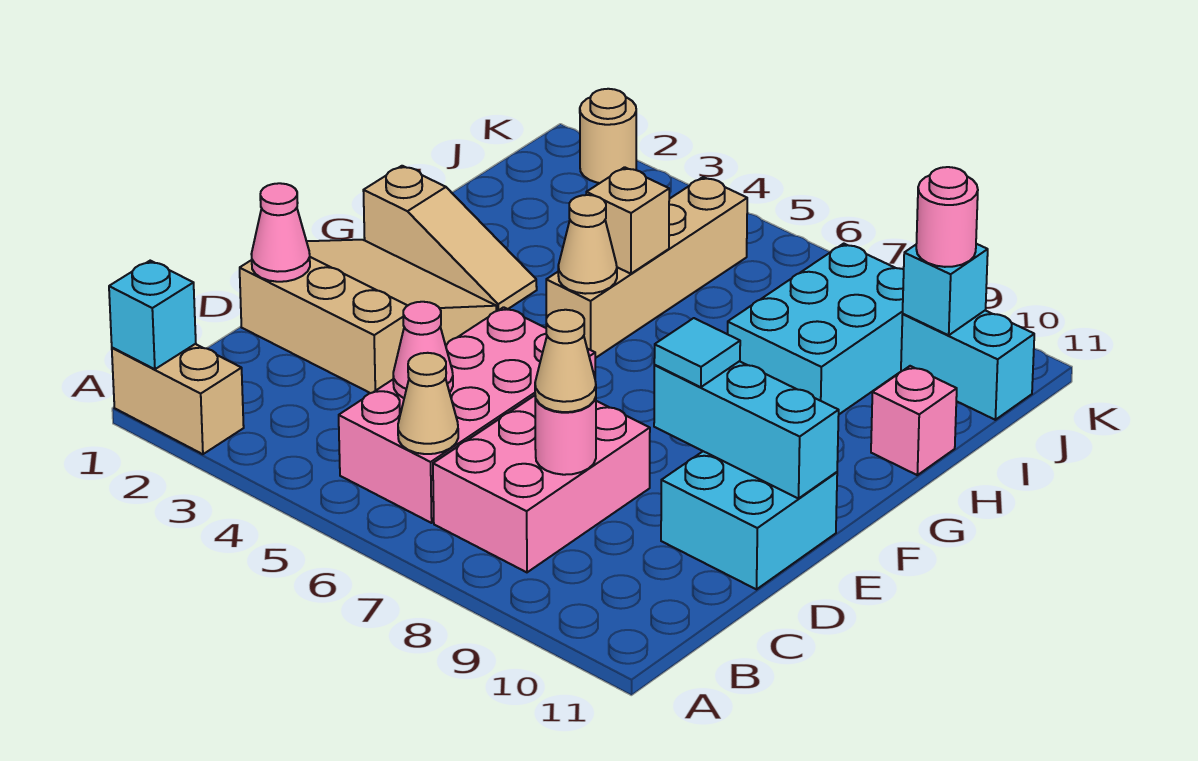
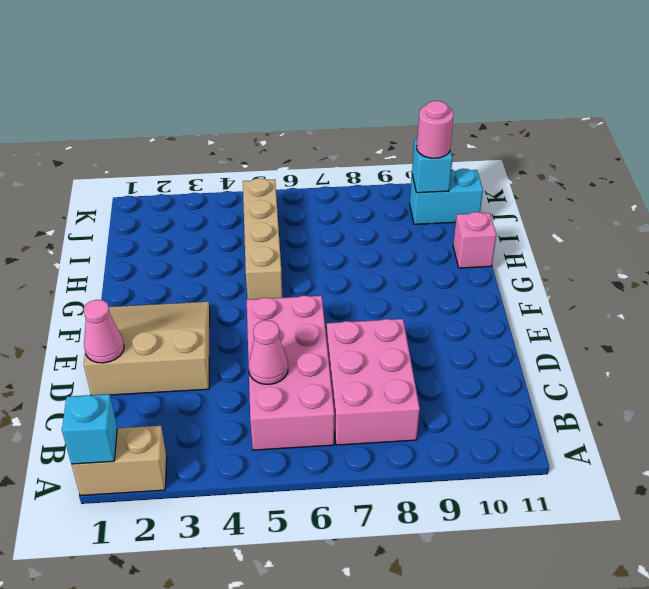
none -> cyan 2x2 brick [661,451,837,589]
none -> tan 1x3 slope [363,166,537,311]
none -> cyan 2x3 brick [728,244,904,414]

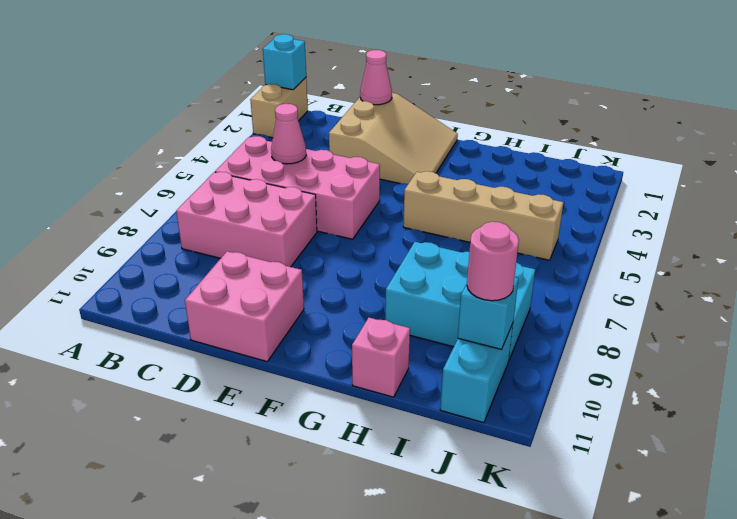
pink 2x2 brick [185,251,304,362] -> cyan 2x2 brick [661,451,837,589]
none -> tan 1x3 slope [363,166,537,311]
none -> tan 1x1 round brick [580,89,636,183]
none -> tan 1x1 cone [398,353,458,454]

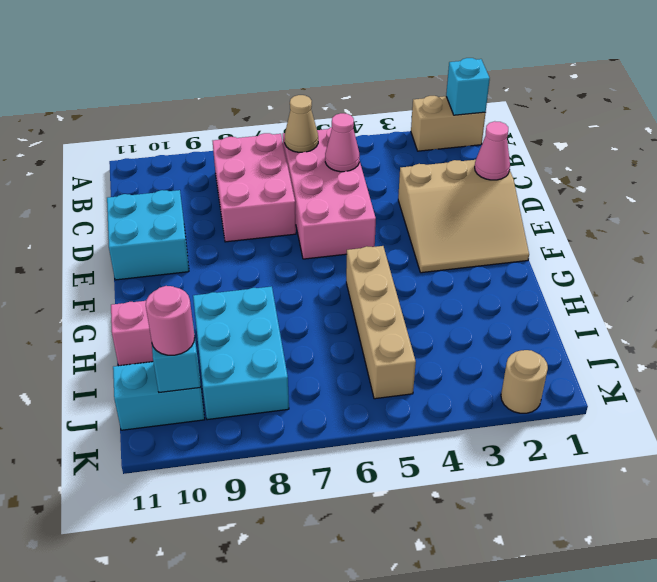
none -> tan 1x3 slope [363,166,537,311]
none -> pink 1x1 round brick [535,397,596,475]
none -> cyan 1x3 brick [654,361,839,499]

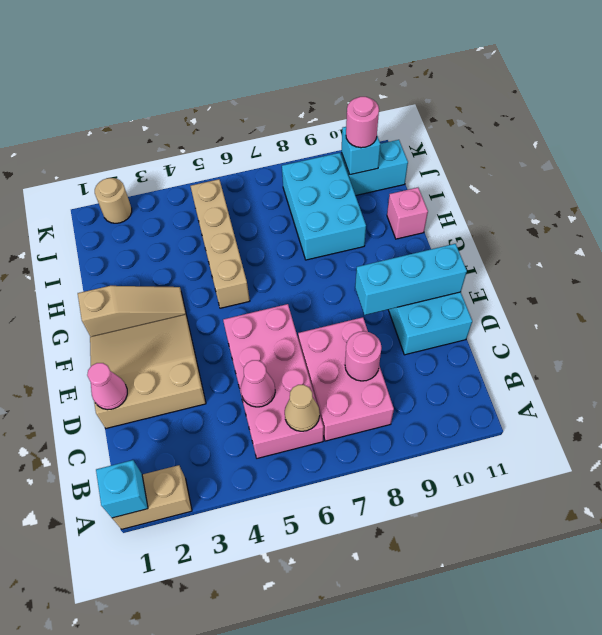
none -> tan 1x1 cone [558,195,617,294]
none -> tan 1x1 brick [586,167,669,274]
none -> tan 1x1 cone [535,310,596,412]

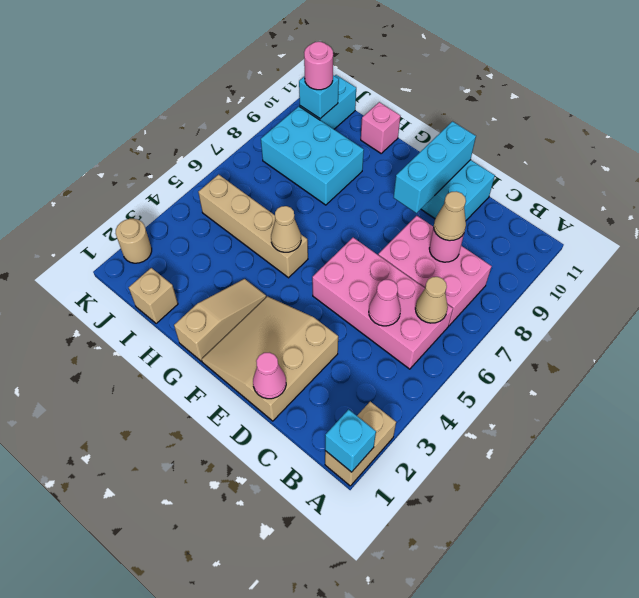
tan 1x1 brick [129,268,178,324] -> tan 1x1 brick moved to [586,167,669,274]
none -> cyan 1x1 tile [654,318,740,387]

